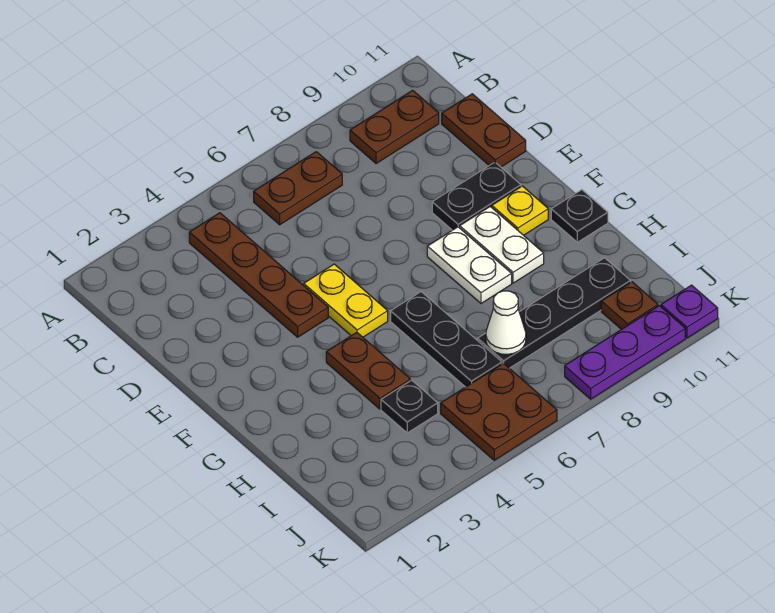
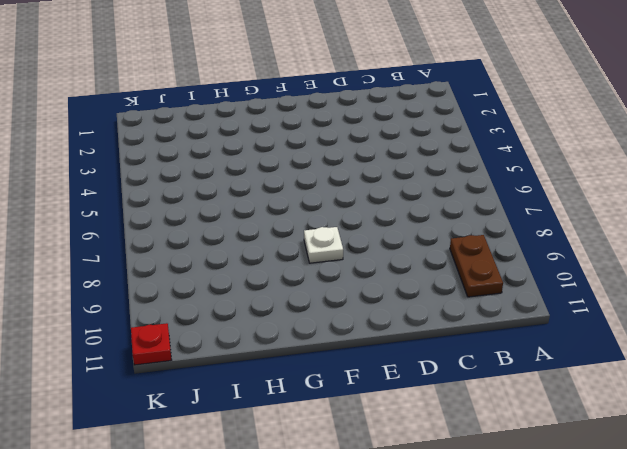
white 1x1 plate [304,227,343,263] -> white 1x2 plate [427,227,512,303]
red 1x1 plate [131,323,171,365] -> purple 1x1 plate [661,285,718,338]
none -> brown 1x4 plate [189,213,328,337]
none -> brown 1x2 plate [254,152,342,225]
none -> brown 1x2 plate [442,94,526,167]

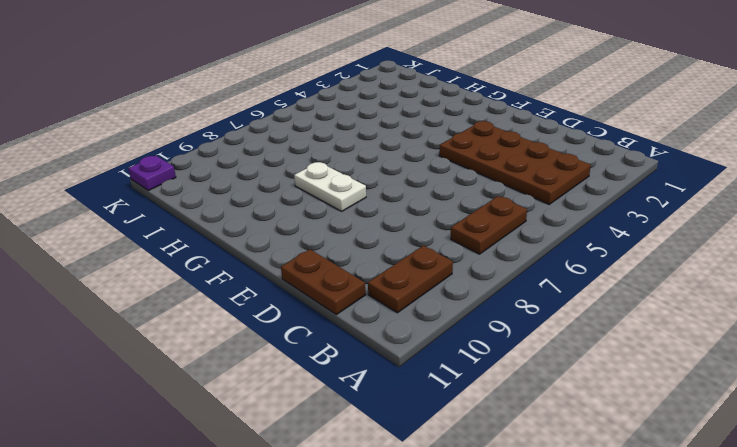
brown 2x4 plate [439,121,591,204] -> brown 1x4 plate [189,213,328,337]
none -> yellow 1x2 plate [304,264,388,337]
none -> black 1x2 plate [432,162,521,230]
none -> white 1x2 plate [460,207,544,283]

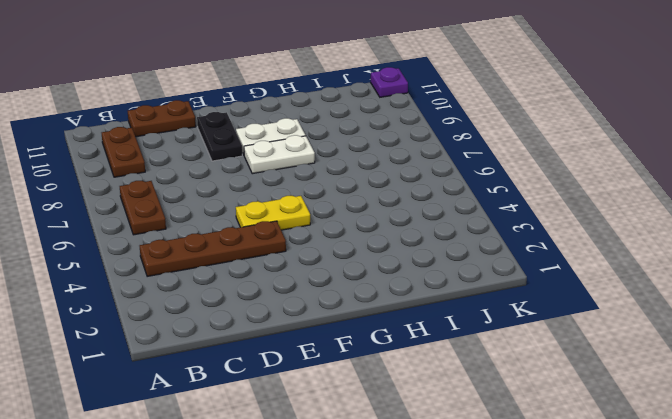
none -> yellow 1x1 plate [492,186,548,235]
none -> brown 1x2 plate [326,332,410,409]
none -> black 1x3 plate [391,292,502,387]

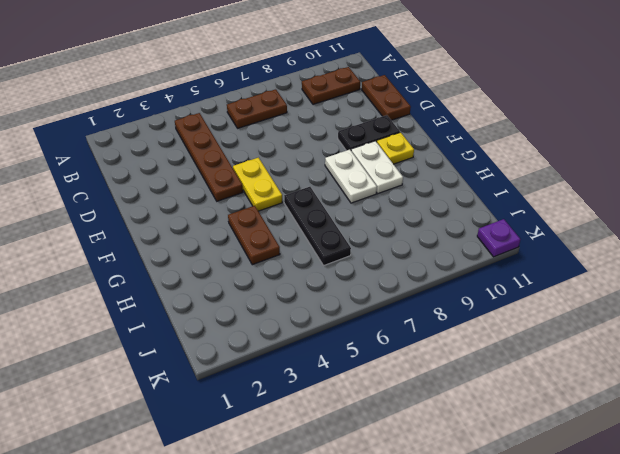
none -> black 1x1 plate [551,190,608,242]
none -> black 1x1 plate [381,380,438,433]
none -> black 1x4 plate [478,258,631,368]

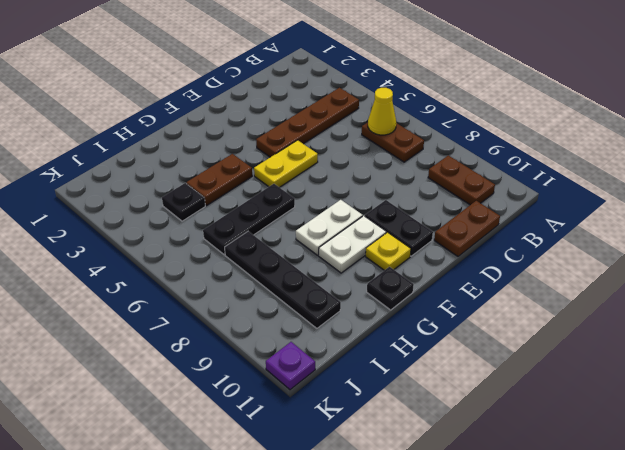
yellow 1x1 cone [368,88,396,135] -> none
none -> brown 2x2 plate [441,363,557,460]
none -> brown 1x1 plate [601,282,658,330]
none -> purple 1x3 plate [565,306,685,399]

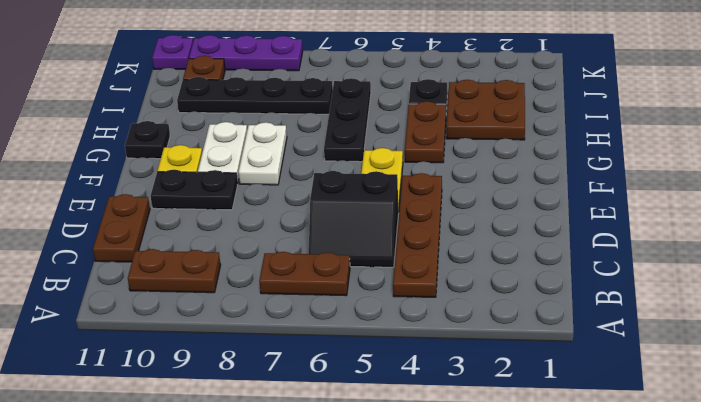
black 2x2 slope [309,171,399,267] -> none
brown 2x2 plate [447,80,525,140] -> brown 2x2 plate moved to [441,363,557,460]
none -> white 1x1 cone [486,291,526,355]

